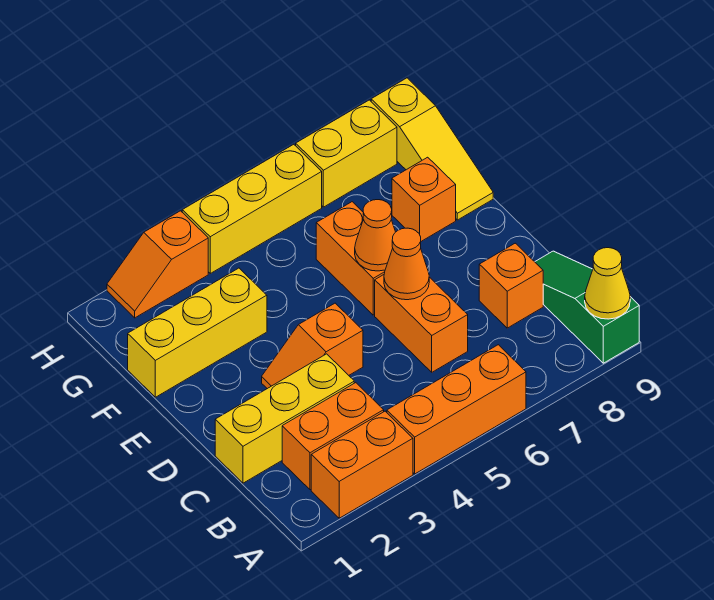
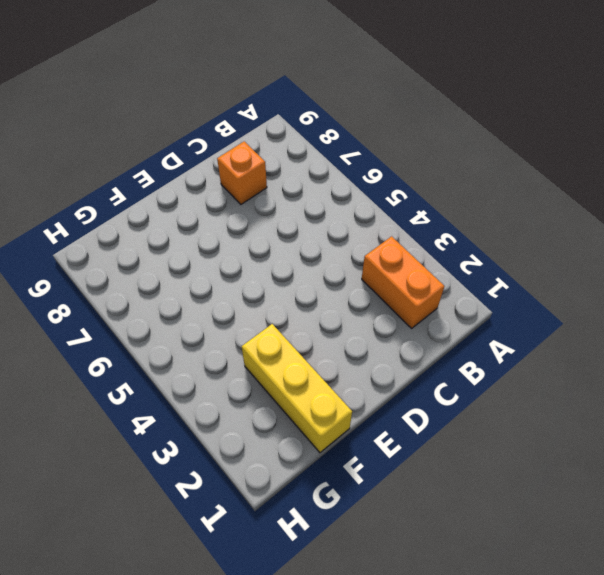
none -> orange 1x2 brick [311,411,413,518]
none -> orange 1x3 brick [387,345,526,474]
none -> green 1x3 slope [535,251,639,363]

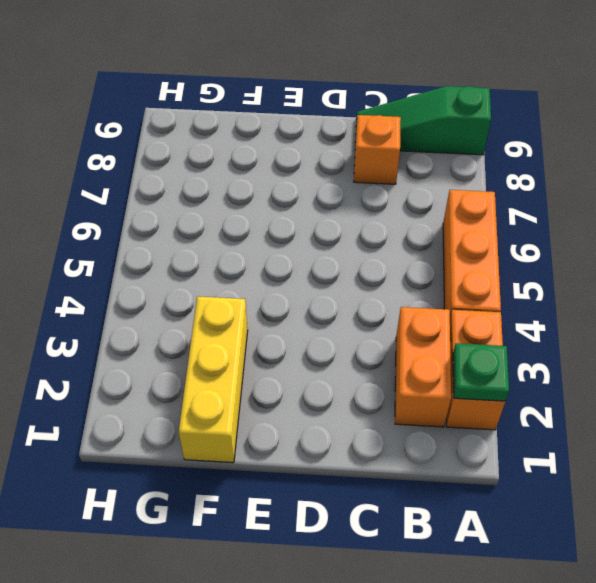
green 1x1 plate [453,343,509,401] -> none
none -> yellow 1x3 brick [215,354,354,483]
none -> orange 1x2 brick [375,275,468,372]
none -> orange 1x2 slope [262,303,363,389]

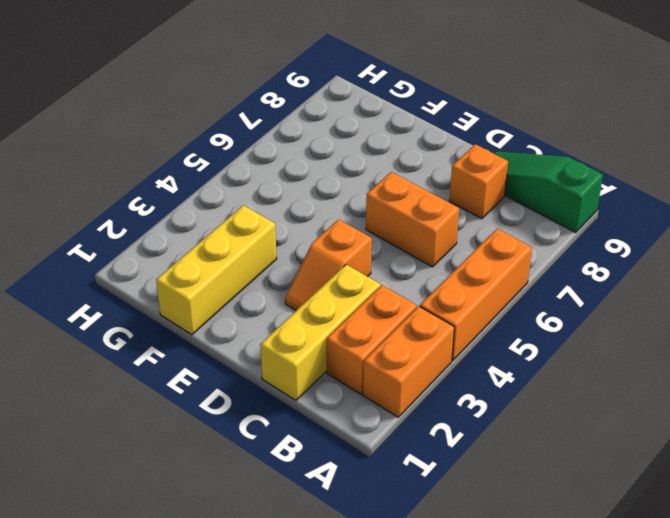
none -> orange 1x2 brick [316,202,385,315]
none -> orange 1x1 brick [392,157,456,241]
none -> yellow 1x3 slope [371,78,493,220]

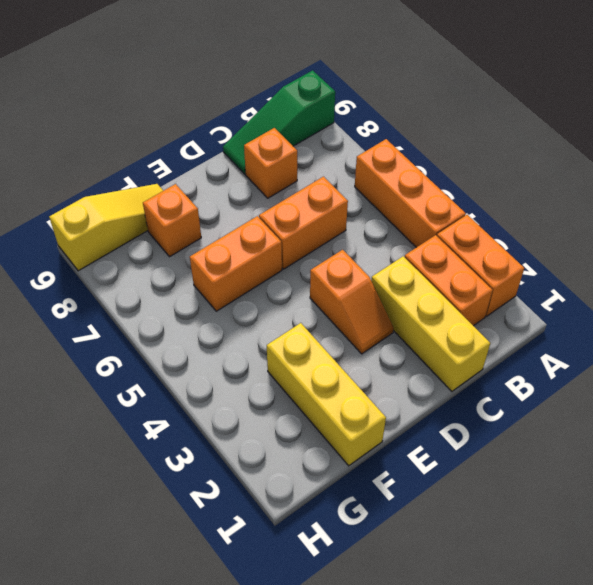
none -> orange 1x2 slope [107,211,208,318]
none -> yellow 1x3 brick [182,144,322,273]
none -> yellow 1x2 brick [296,100,397,207]

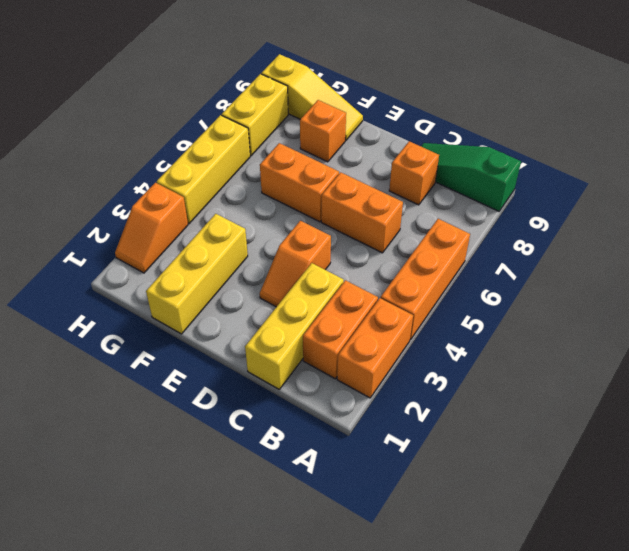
none -> yellow 1x1 cone [585,248,630,319]
none -> orange 1x1 cone [384,228,429,300]
none -> orange 1x1 cone [355,200,395,271]

